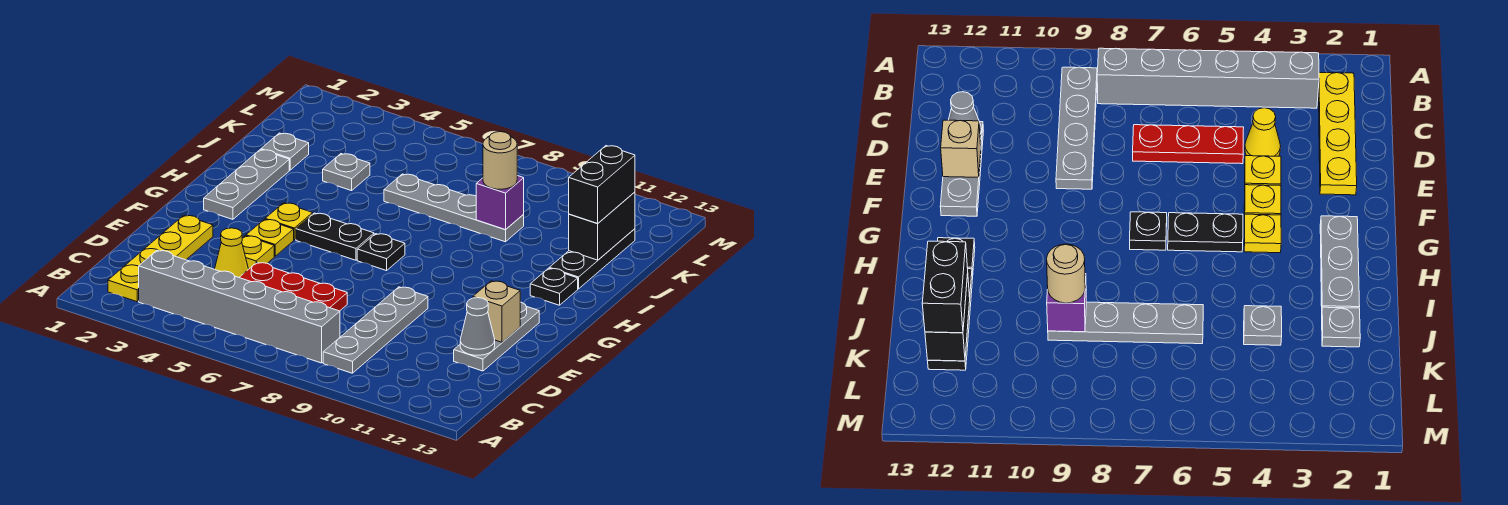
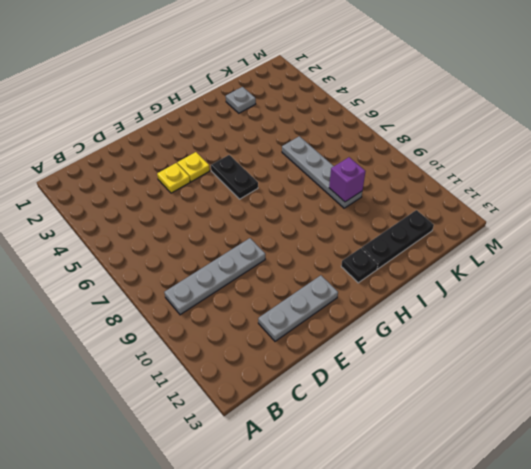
none -> yellow 1x4 plate [108,215,213,302]
none -> grey 1x6 brick [139,250,340,363]
none -> yellow 1x1 cone [215,228,248,277]

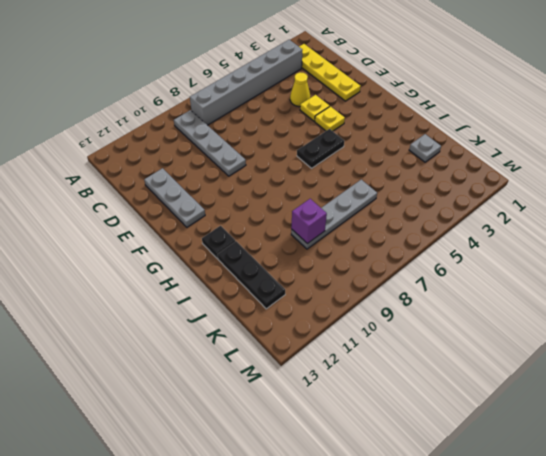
none -> red 1x3 plate [239,262,347,311]
none -> grey 1x3 plate [204,150,289,219]
none -> yellow 1x1 plate [265,203,313,240]

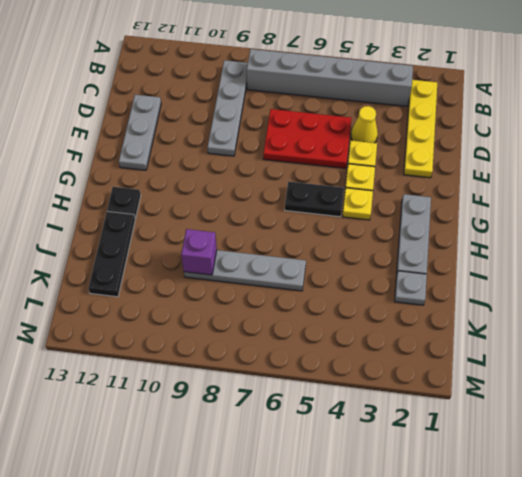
red 2x3 plate [263,109,351,168] -> red 1x3 plate [239,262,347,311]
none -> black 1x1 plate [357,234,405,271]
none -> grey 1x1 plate [323,154,370,191]
none -> grey 1x1 cone [460,298,495,355]

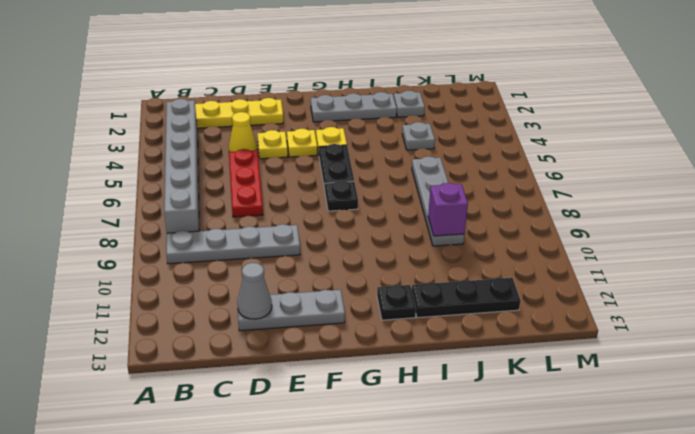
none -> tan 1x1 brick [473,281,520,342]
none -> black 1x2 brick [569,192,635,260]
none -> tan 1x1 round brick [483,132,517,189]

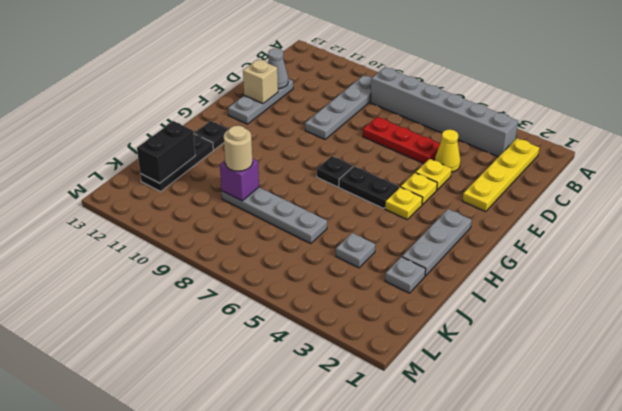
none -> black 1x2 brick [569,146,635,223]

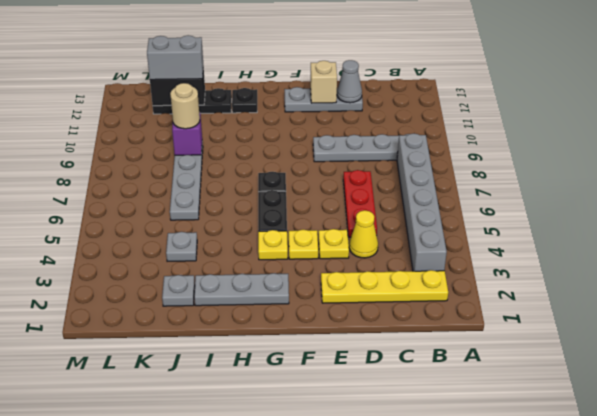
grey 1x2 brick [147,35,203,80] -> black 1x2 brick [569,146,635,223]

